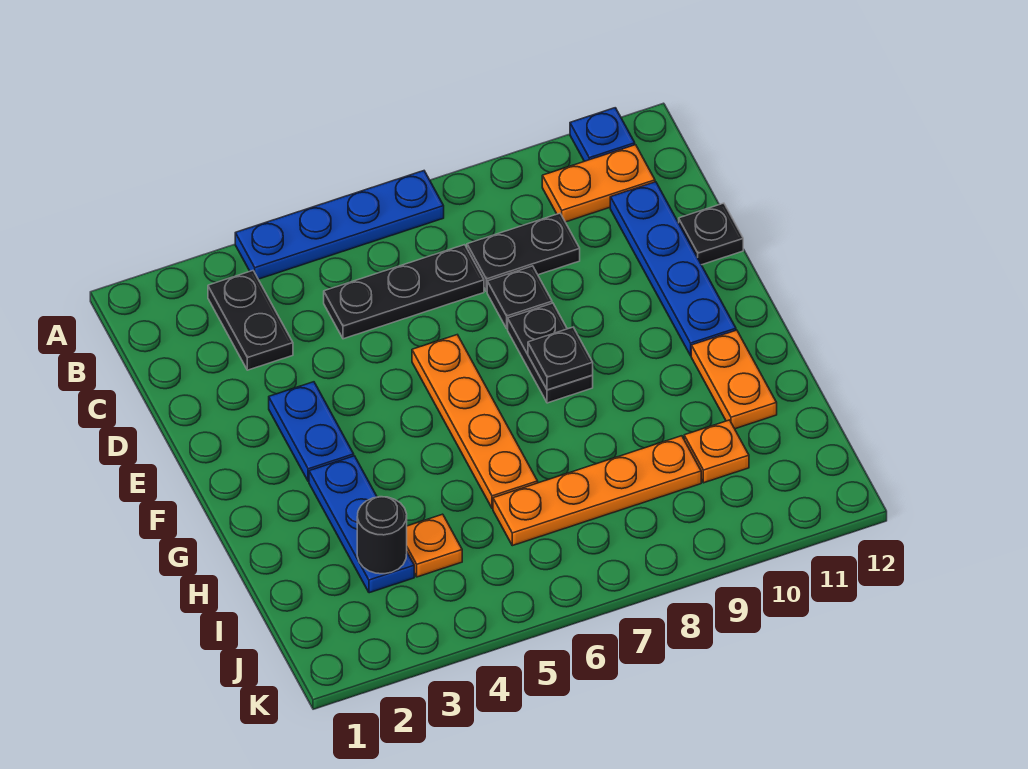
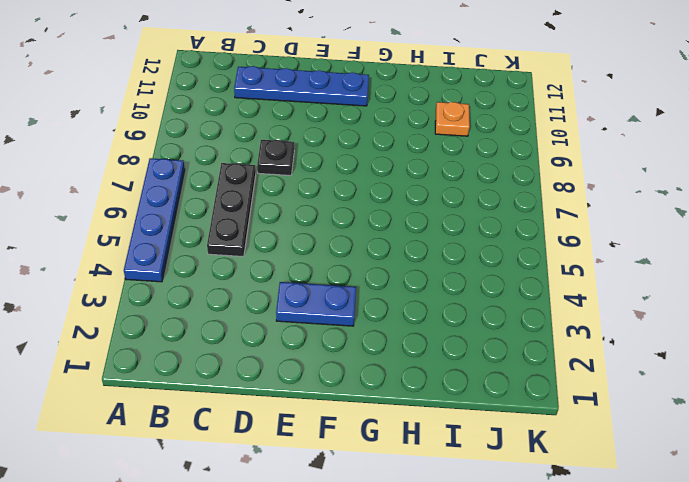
none -> blue 1x1 plate [570,108,635,161]
none -> black 1x2 plate [208,271,293,370]
none -> orange 1x2 plate [542,145,655,222]

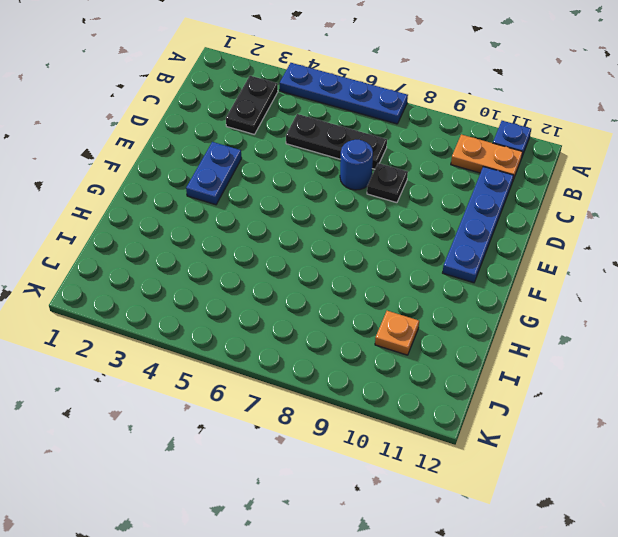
blue 1x1 round brick [340,140,373,190] -> none
none -> black 1x2 plate [467,213,580,292]
none -> black 1x1 plate [679,203,743,265]
none -> orange 1x4 plate [412,335,538,509]

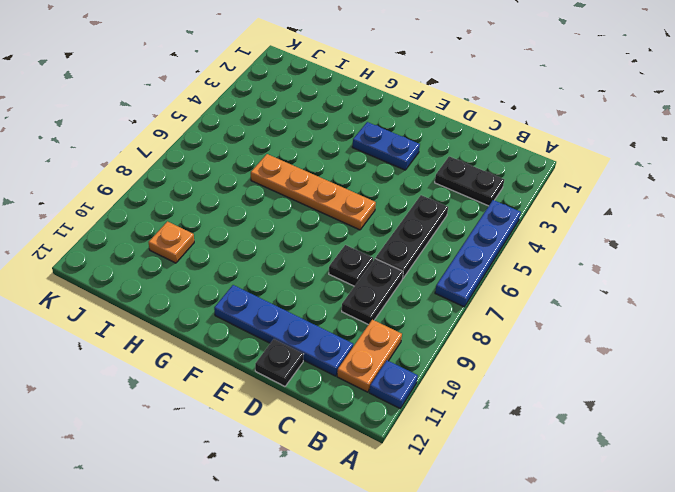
none -> black 1x2 plate [508,303,593,403]
none -> blue 1x3 plate [309,456,414,593]
none -> orange 1x2 plate [691,330,777,429]

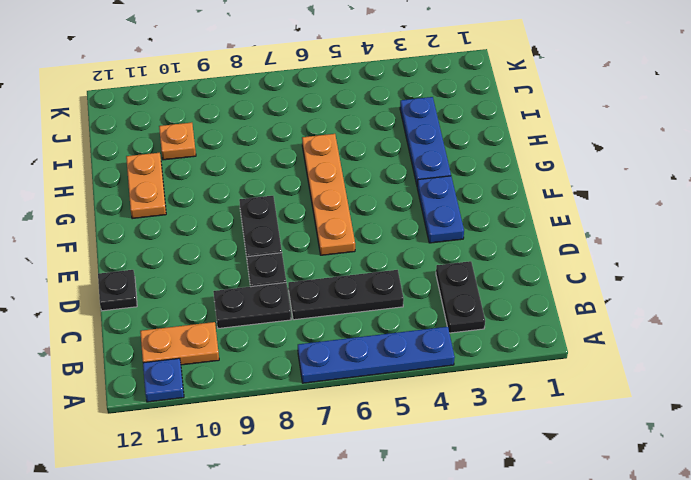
none -> blue 1x4 plate [610,182,736,356]
none -> orange 1x1 plate [407,514,462,577]
none -> orange 1x4 plate [493,436,701,546]

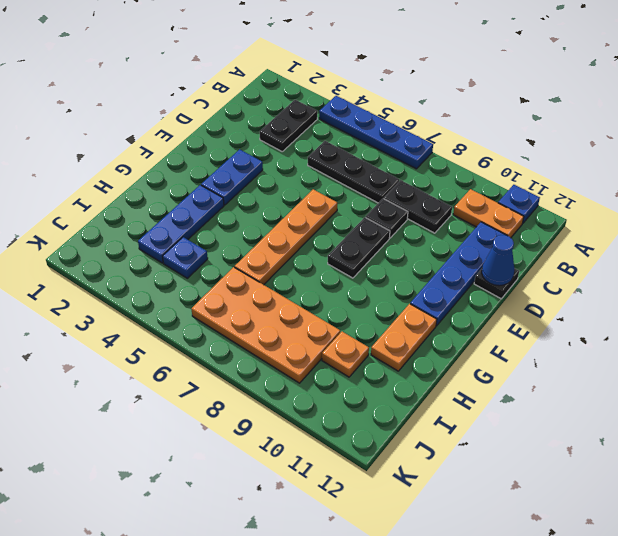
blue 1x1 cone [482,235,514,286] -> none
blue 1x1 plate [163,237,208,278] -> orange 1x1 plate [407,514,462,577]
orange 2x4 plate [192,267,340,383] -> orange 1x4 plate [493,436,701,546]
none -> black 1x1 plate [528,327,593,390]
none -> black 1x1 round brick [357,497,407,574]

